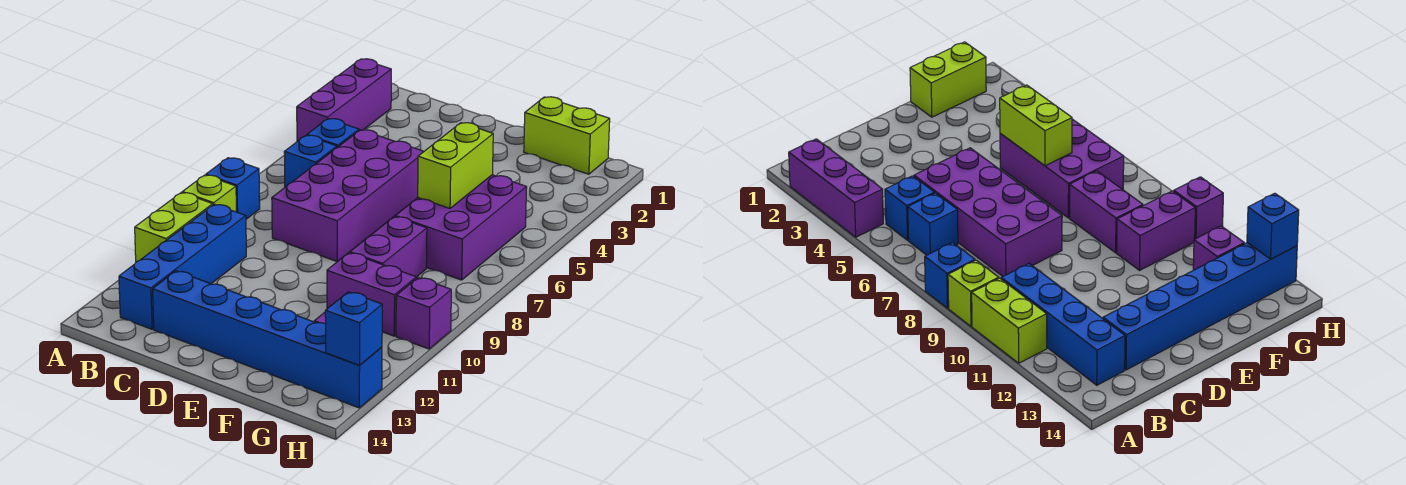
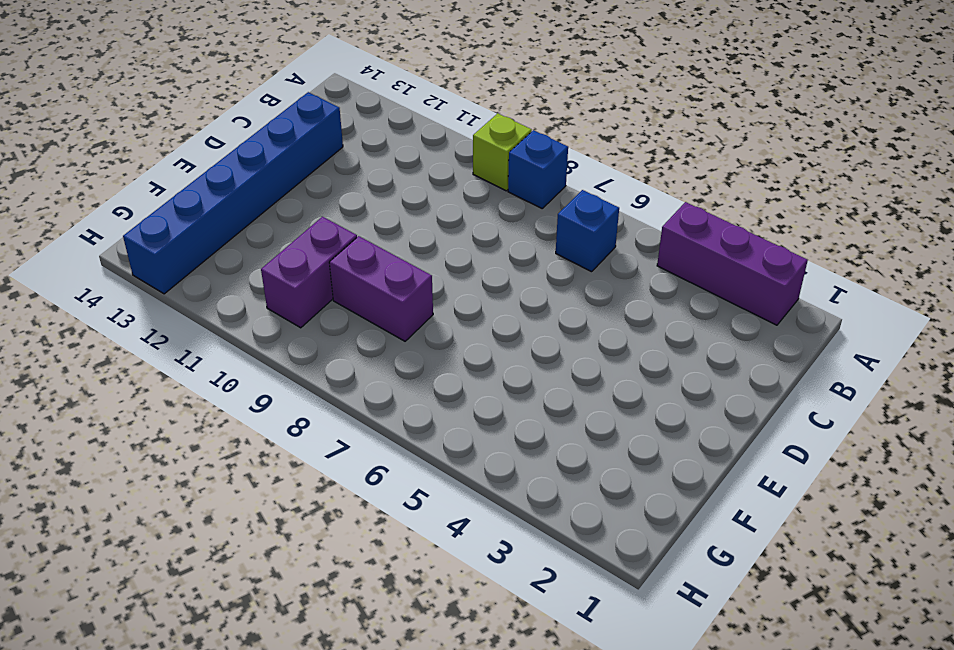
none -> lime 1x2 brick [135,192,213,262]
none -> blue 1x1 brick [307,119,359,147]
none -> blue 1x4 brick [119,204,246,329]

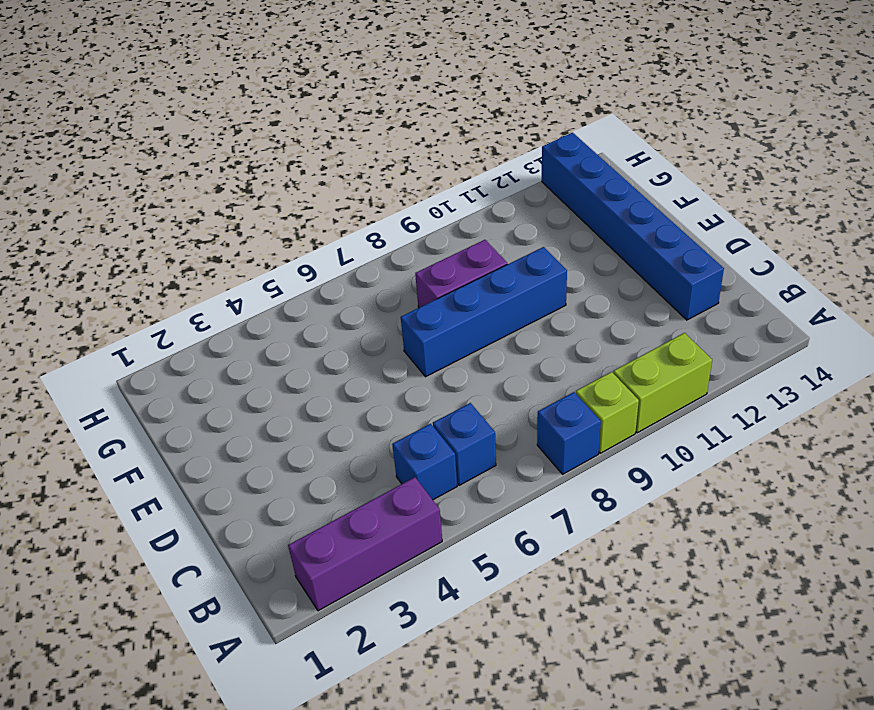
blue 1x4 brick [401,247,567,377] -> blue 1x4 brick moved to [119,204,246,329]
none -> purple 2x4 brick [272,130,424,262]
none -> lime 1x2 brick [524,97,610,174]
none -> purple 2x3 brick [395,175,527,280]

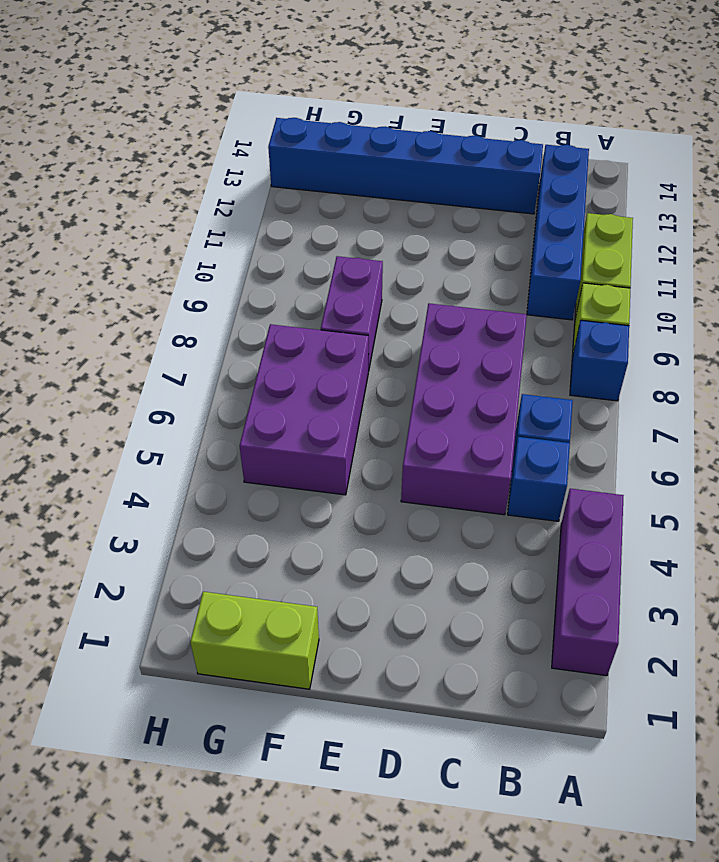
none -> purple 1x2 brick [327,253,416,336]
none -> purple 1x1 brick [1193,226,1244,270]
none -> purple 1x1 brick [396,278,451,349]

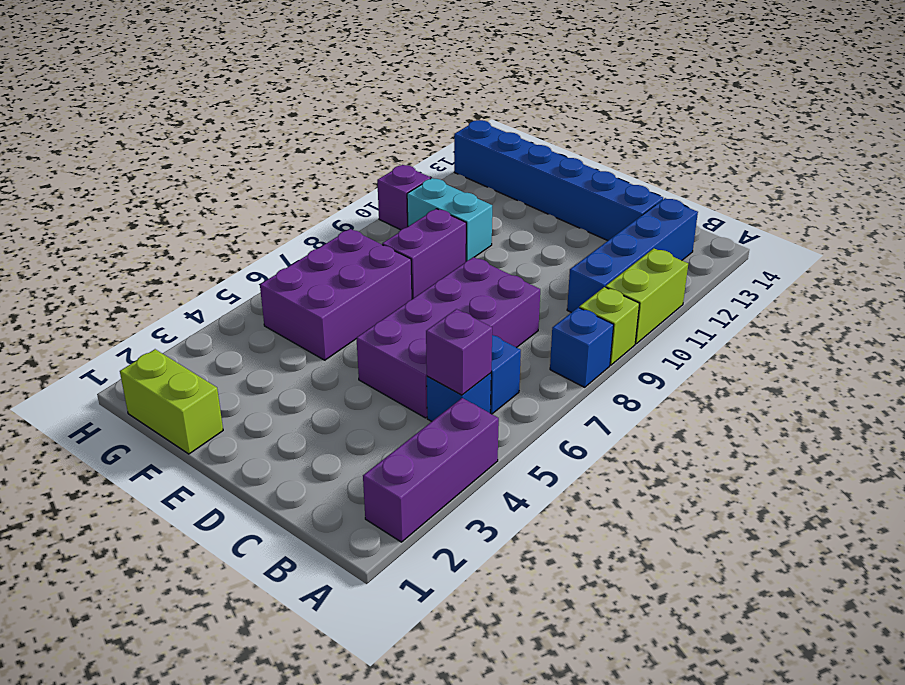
purple 1x1 brick [426,309,492,395] -> purple 1x1 brick moved to [1193,226,1244,270]
cyan 1x2 brick [407,178,492,261] -> purple 1x2 brick [327,253,416,336]
none -> lime 1x2 brick [418,123,493,208]
none -> blue 1x1 brick [325,292,382,366]

